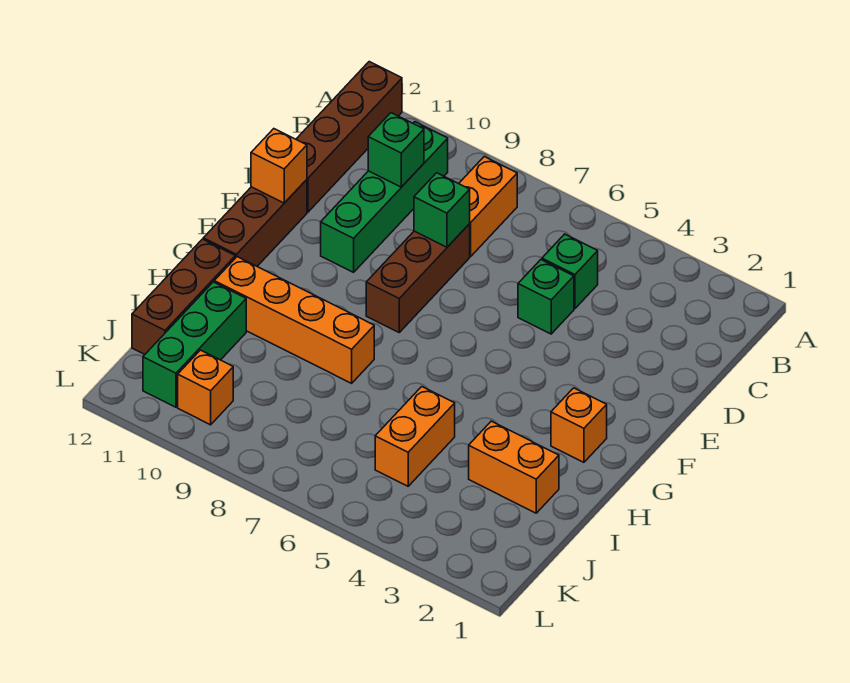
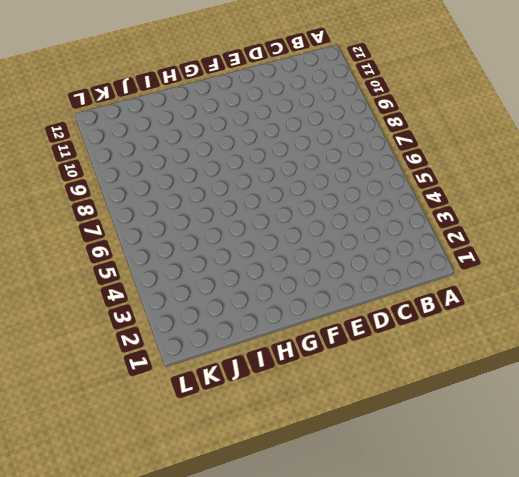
none -> brown 1x4 brick [296,62,402,212]
none -> orange 1x2 brick [459,157,517,256]
none -> green 1x4 brick [321,122,448,272]

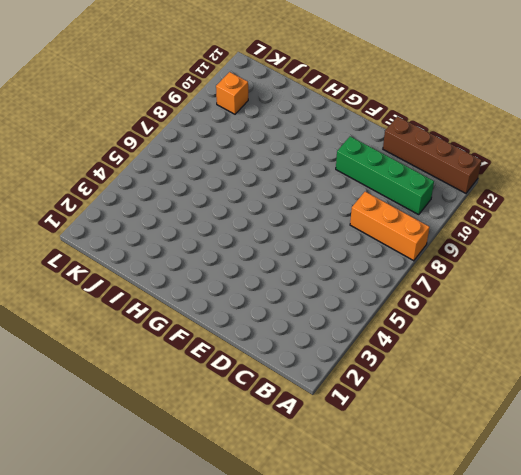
orange 1x3 brick [350,192,430,261] -> orange 1x2 brick [459,157,517,256]
none -> green 1x1 brick [542,234,598,309]
none -> green 1x1 brick [518,260,574,334]
none -> brown 1x3 brick [366,224,470,332]

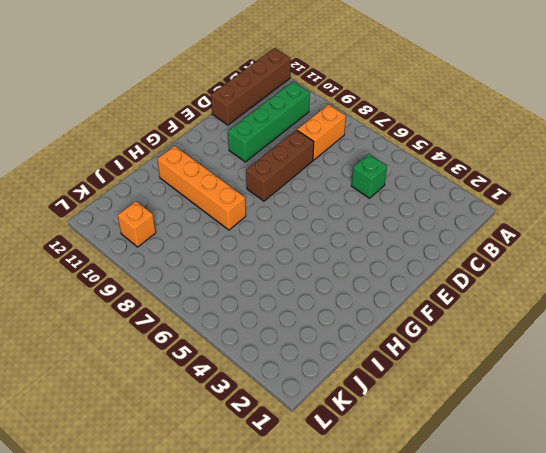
none -> green 1x1 brick [518,260,574,334]
none -> brown 1x3 brick [203,180,307,266]
none -> orange 1x1 brick [551,388,607,462]

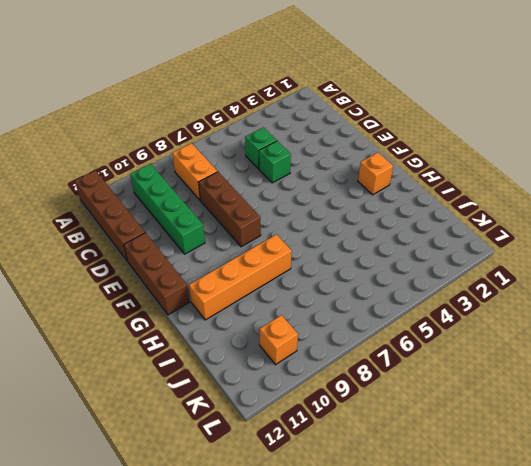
none -> brown 1x3 brick [132,239,235,354]
none -> orange 1x2 brick [469,421,559,513]
none -> orange 1x2 brick [375,387,455,486]

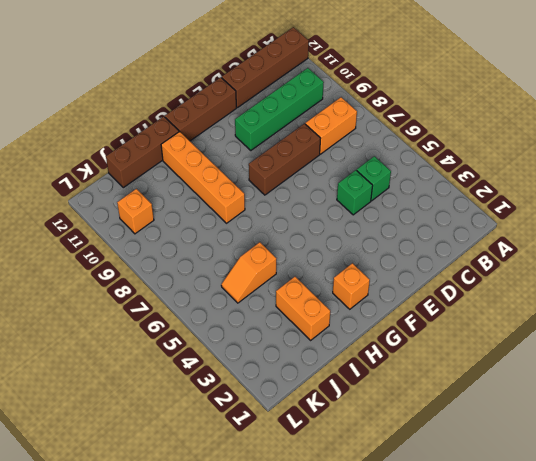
orange 1x2 slope [221,242,276,303] -> orange 1x2 brick [375,387,455,486]
none -> green 1x3 brick [143,282,246,407]
none -> green 1x1 brick [368,113,424,187]
none -> green 1x1 brick [414,173,470,247]

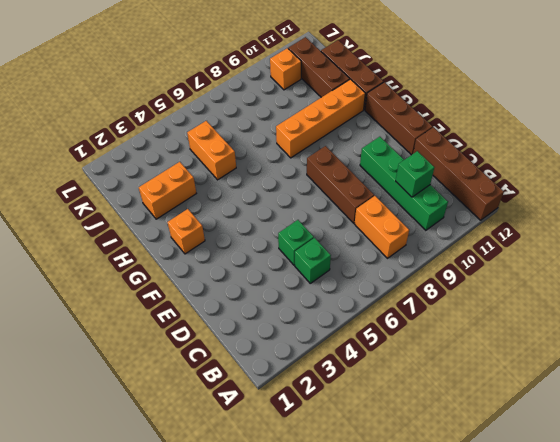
brown 1x3 brick [288,37,350,97] -> green 1x3 brick [143,282,246,407]
none -> green 1x1 brick [414,173,470,247]
none -> orange 1x1 brick [251,129,307,203]

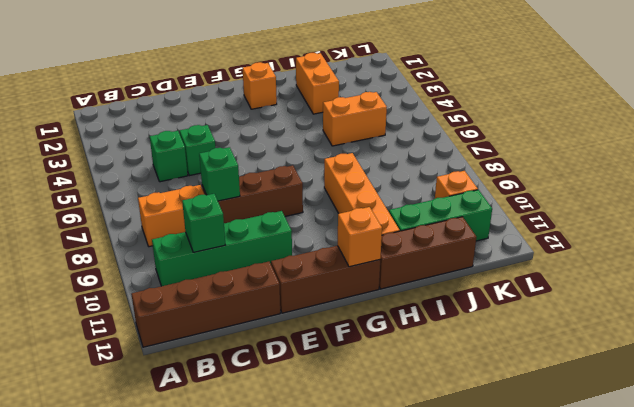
orange 1x1 brick [338,207,382,267] -> orange 1x1 brick moved to [251,129,307,203]

